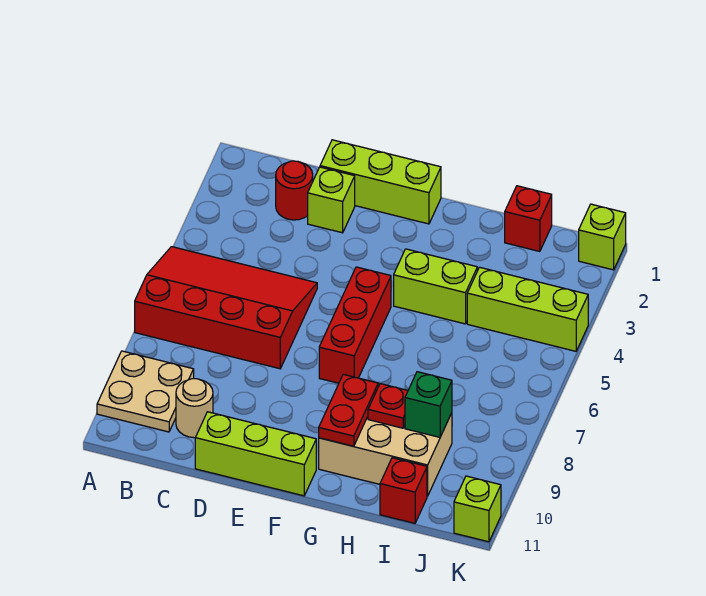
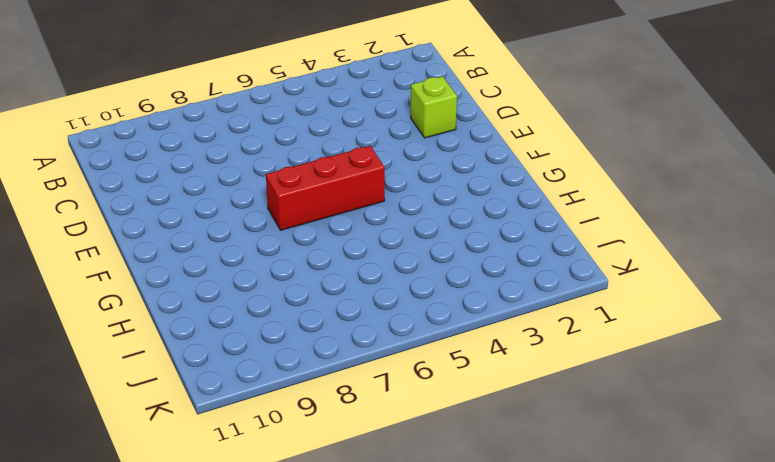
none -> red 3x4 slope [135,247,317,369]
none -> tan 2x2 plate [97,351,194,432]
none -> red 1x1 round brick [276,161,313,220]

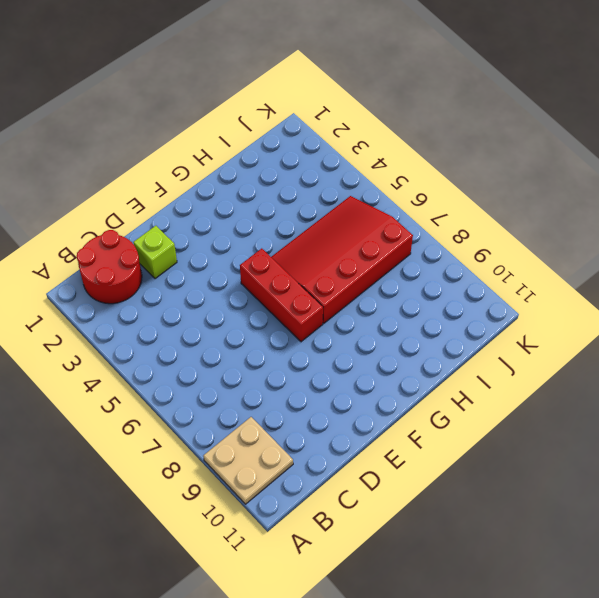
red 2x2 round brick [77,230,142,304] -> red 1x1 round brick [276,161,313,220]
red 3x4 slope [272,196,413,323] -> red 3x4 slope moved to [135,247,317,369]
none -> tan 1x1 round brick [176,379,213,438]
none -> lime 1x3 brick [320,140,441,224]
none -> lime 1x3 brick [195,412,316,496]

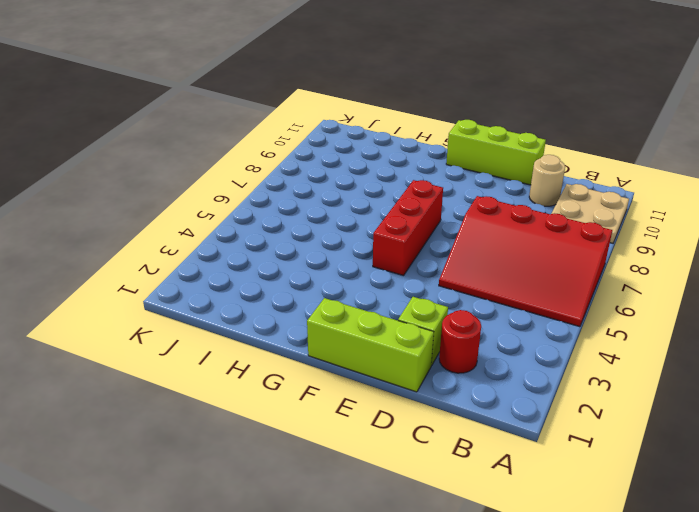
none -> lime 1x2 brick [394,249,477,324]
none -> tan 2x3 brick [319,413,452,496]
none -> red 1x1 brick [505,186,552,252]

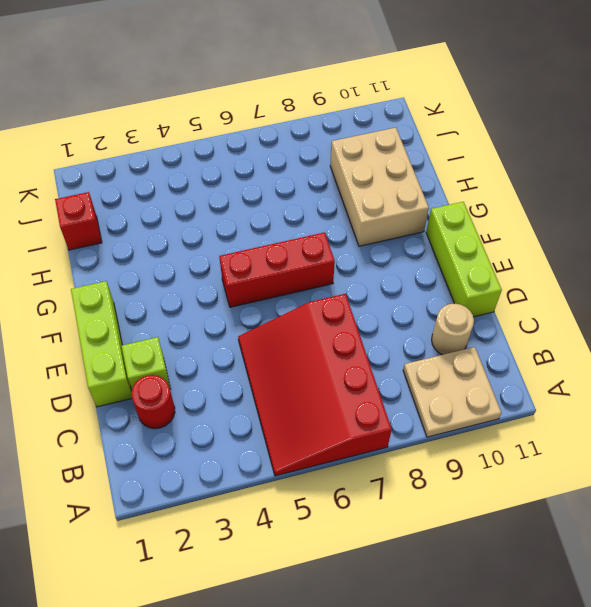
none -> lime 1x2 brick [394,249,477,324]
none -> lime 1x3 brick [467,267,588,351]
none -> red 1x1 brick [380,458,427,523]

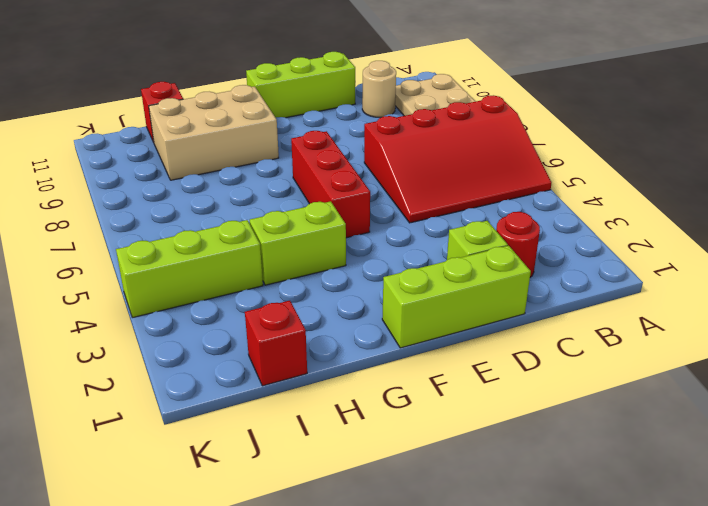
none -> lime 1x1 brick [579,204,626,270]
none -> lime 1x1 brick [454,476,501,542]
none -> red 1x2 plate [319,374,378,446]

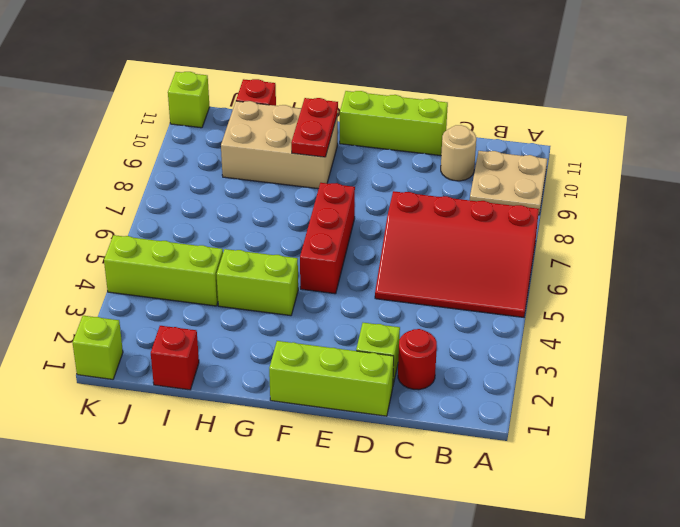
none -> red 1x1 plate [368,384,408,428]
none -> green 1x1 brick [405,372,452,437]

